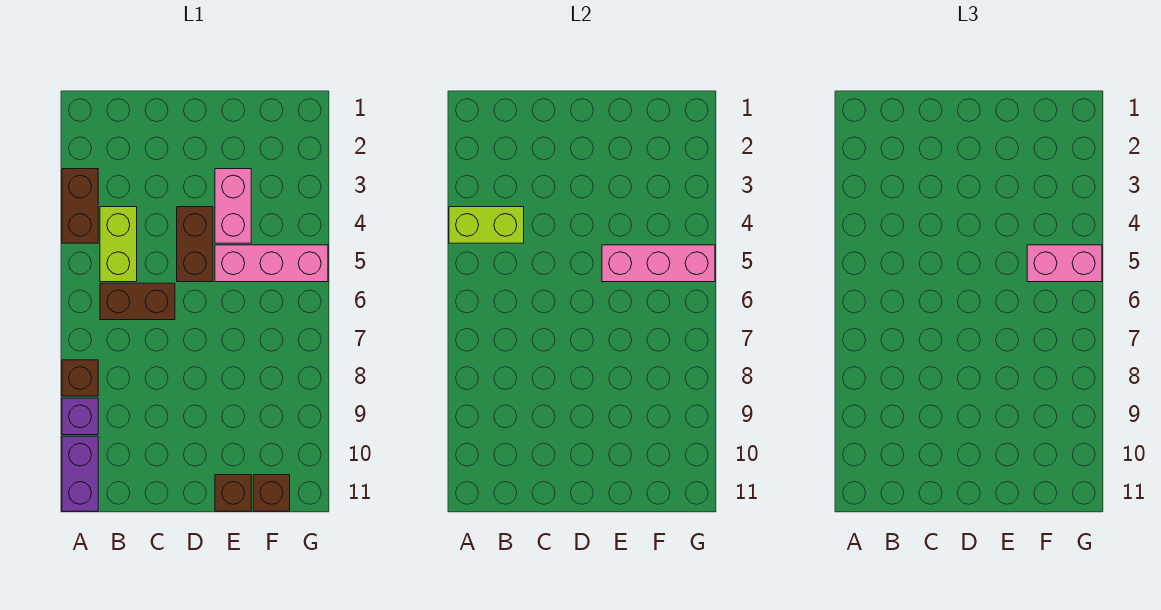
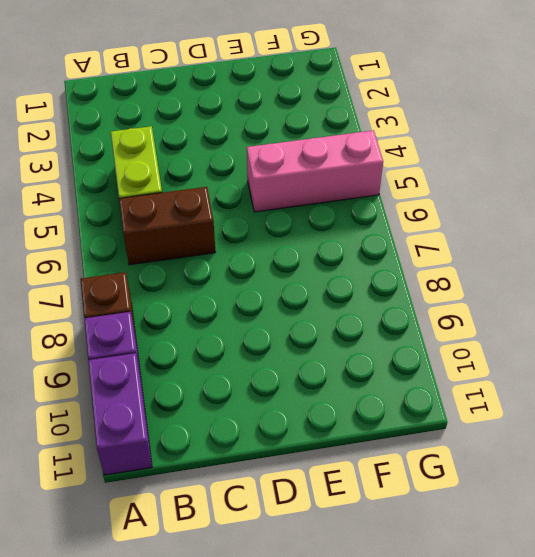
none -> brown 1x2 brick [62,169,98,243]
none -> brown 1x2 brick [177,207,213,282]
none -> pink 1x2 brick [215,169,251,243]

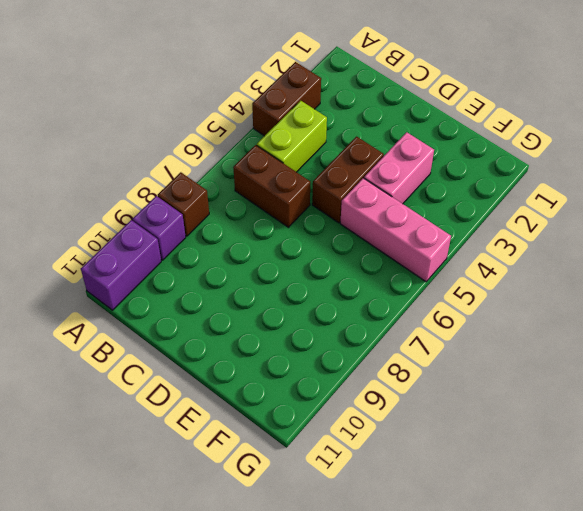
none -> brown 1x1 brick [215,475,251,511]
none -> brown 1x1 brick [253,475,290,511]
none -> lime 1x2 brick [449,207,524,243]

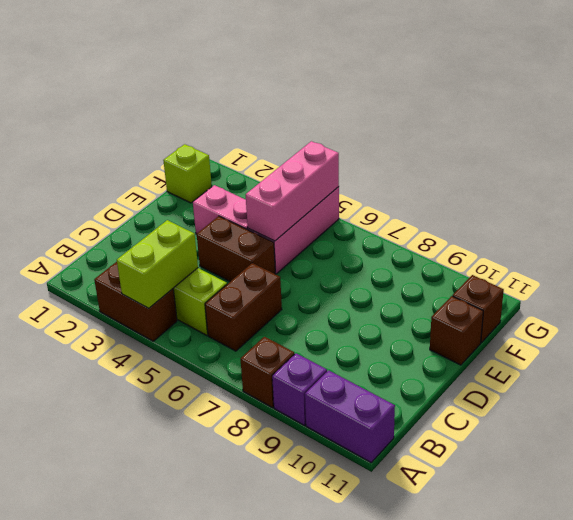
lime 1x1 brick [163,144,212,203] -> none
none -> pink 1x2 brick [1027,245,1102,282]

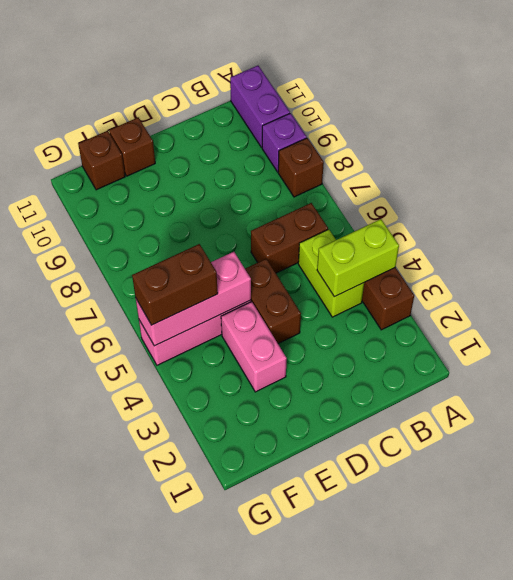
brown 1x2 brick [132,244,218,325] -> pink 1x2 brick [1027,245,1102,282]

